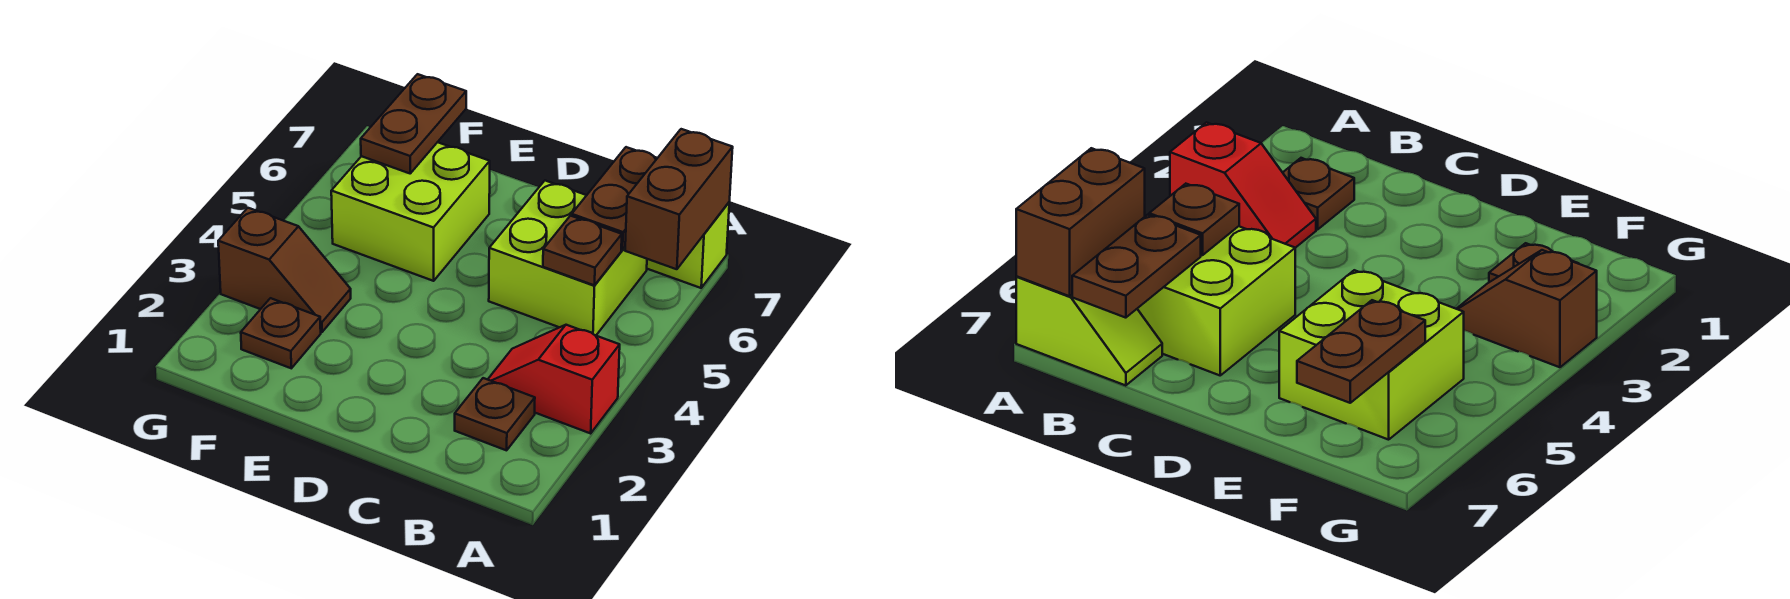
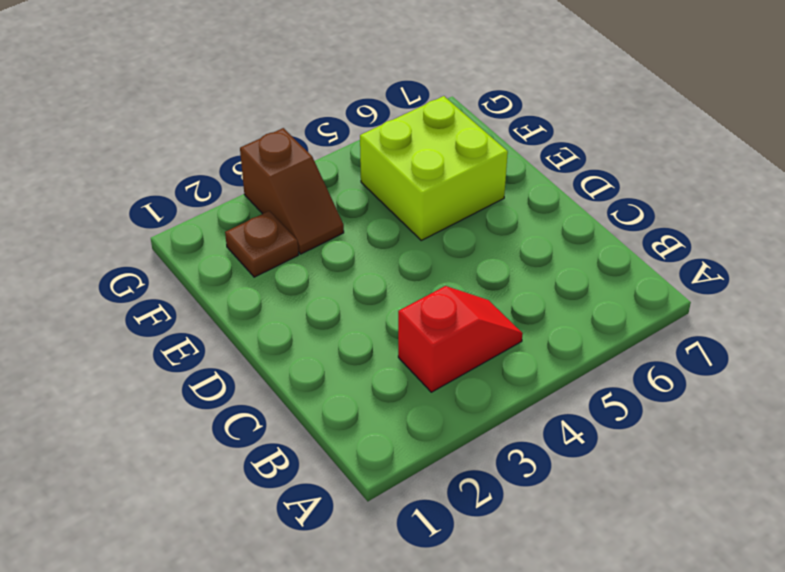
red 1x2 slope [398,286,523,392] -> red 1x2 slope turned to [488,325,620,433]
none -> lime 1x2 slope [647,203,729,288]
none -> brown 1x1 plate [455,378,535,450]

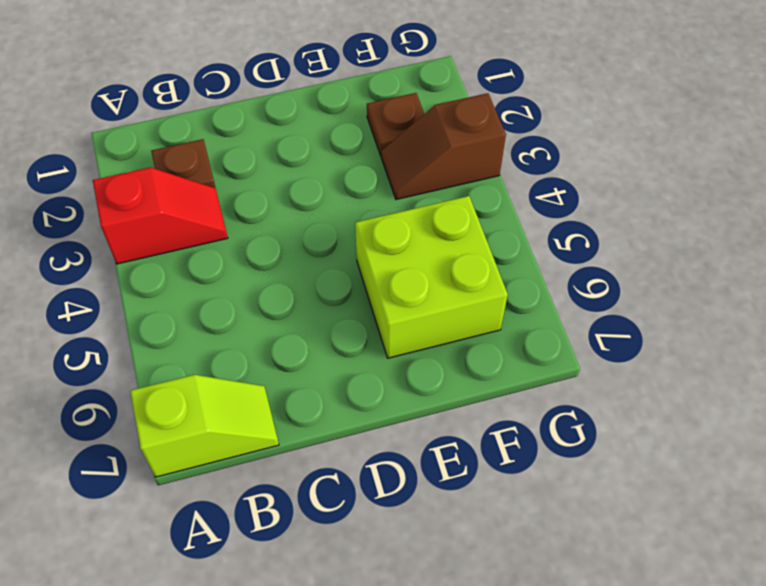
none -> lime 2x2 brick [489,181,647,336]
none -> brown 1x2 brick [625,129,733,269]

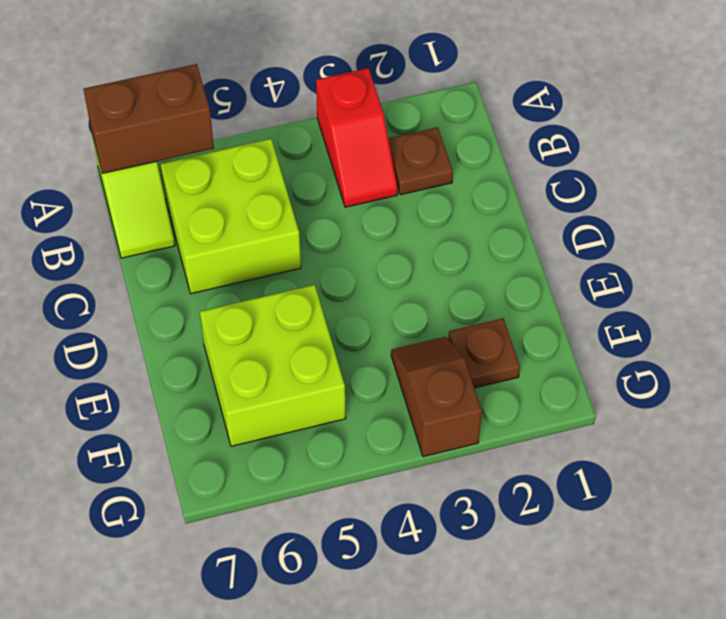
none -> brown 1x1 plate [543,216,622,285]
none -> brown 1x2 plate [572,147,657,250]

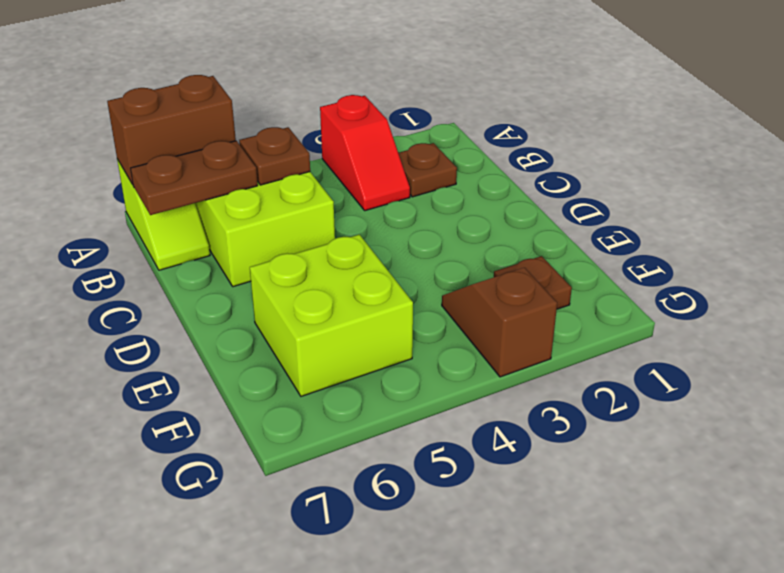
none -> brown 1x2 plate [361,74,466,173]

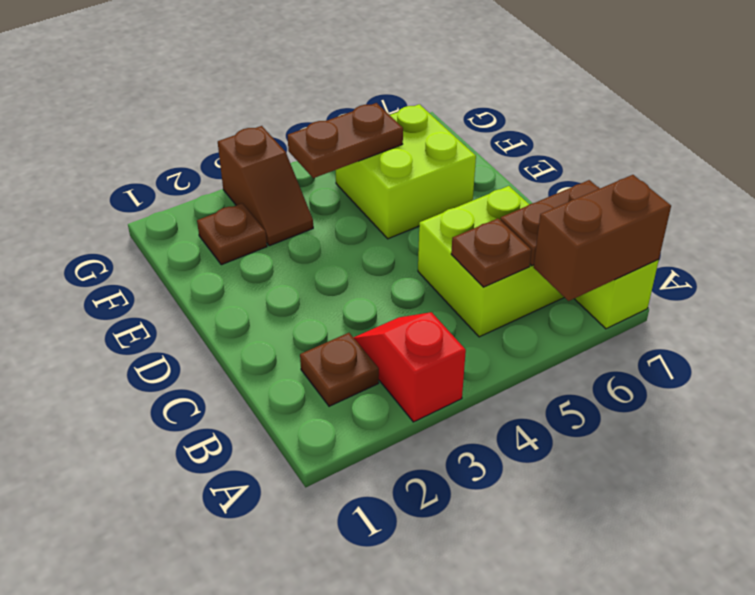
brown 1x2 plate [287,103,403,178] -> brown 1x2 plate moved to [361,74,466,173]

